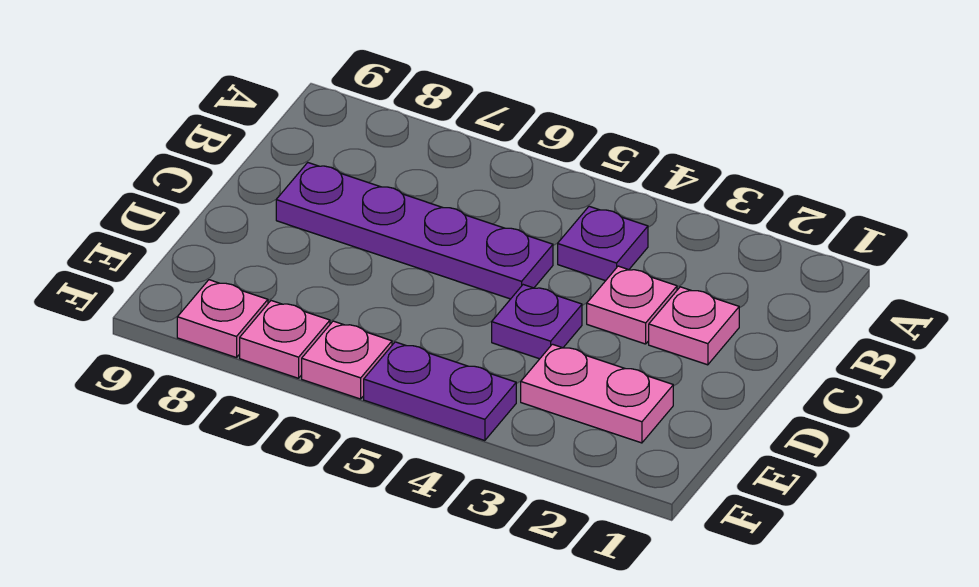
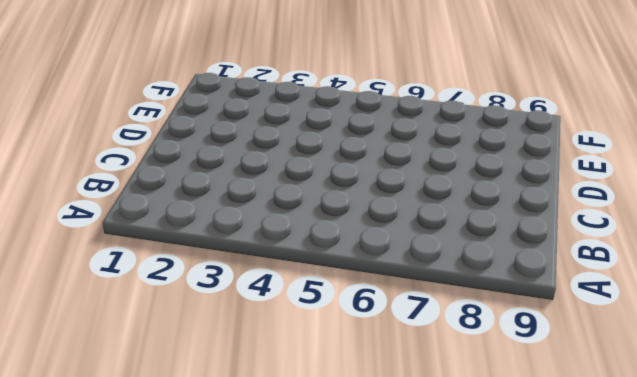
none -> purple 1x1 plate [558,206,648,281]
none -> pink 1x1 plate [649,287,739,365]

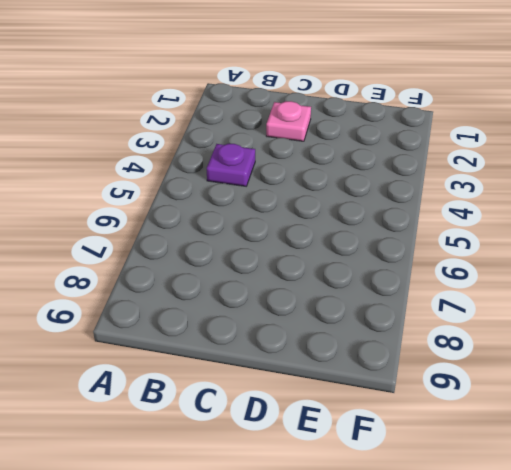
none -> pink 1x1 plate [587,266,677,344]
none -> purple 1x4 plate [276,163,553,299]

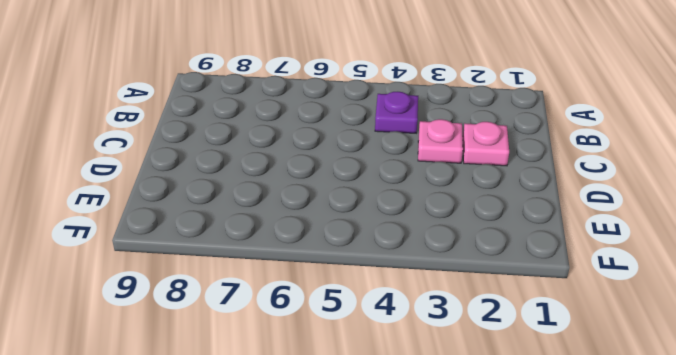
none -> purple 1x4 plate [276,163,553,299]
none -> purple 1x1 plate [492,285,582,359]

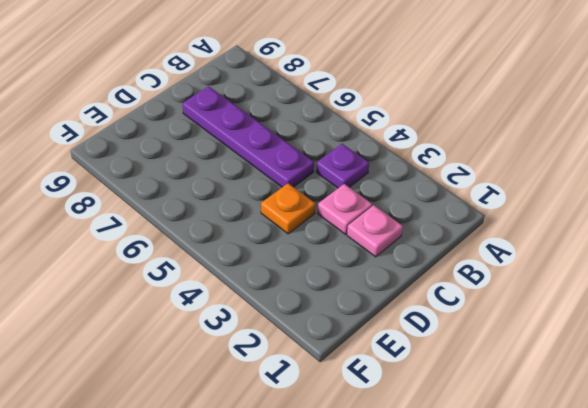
orange 1x1 plate [261,183,315,234] -> purple 1x1 plate [492,285,582,359]
none -> pink 1x2 plate [521,344,673,443]
none -> purple 1x2 plate [364,342,516,441]

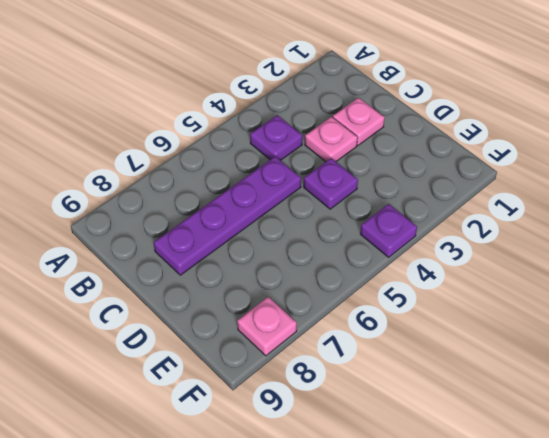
purple 1x1 plate [360,204,417,257] -> purple 1x2 plate [364,342,516,441]
none -> pink 1x2 plate [521,344,673,443]
none -> pink 1x1 plate [302,321,392,399]

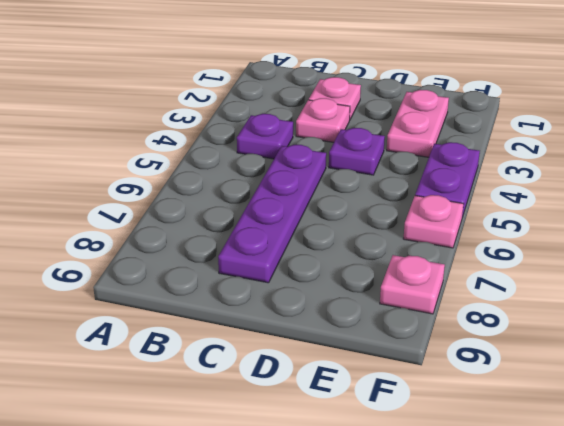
none -> pink 1x1 plate [240,301,330,378]

